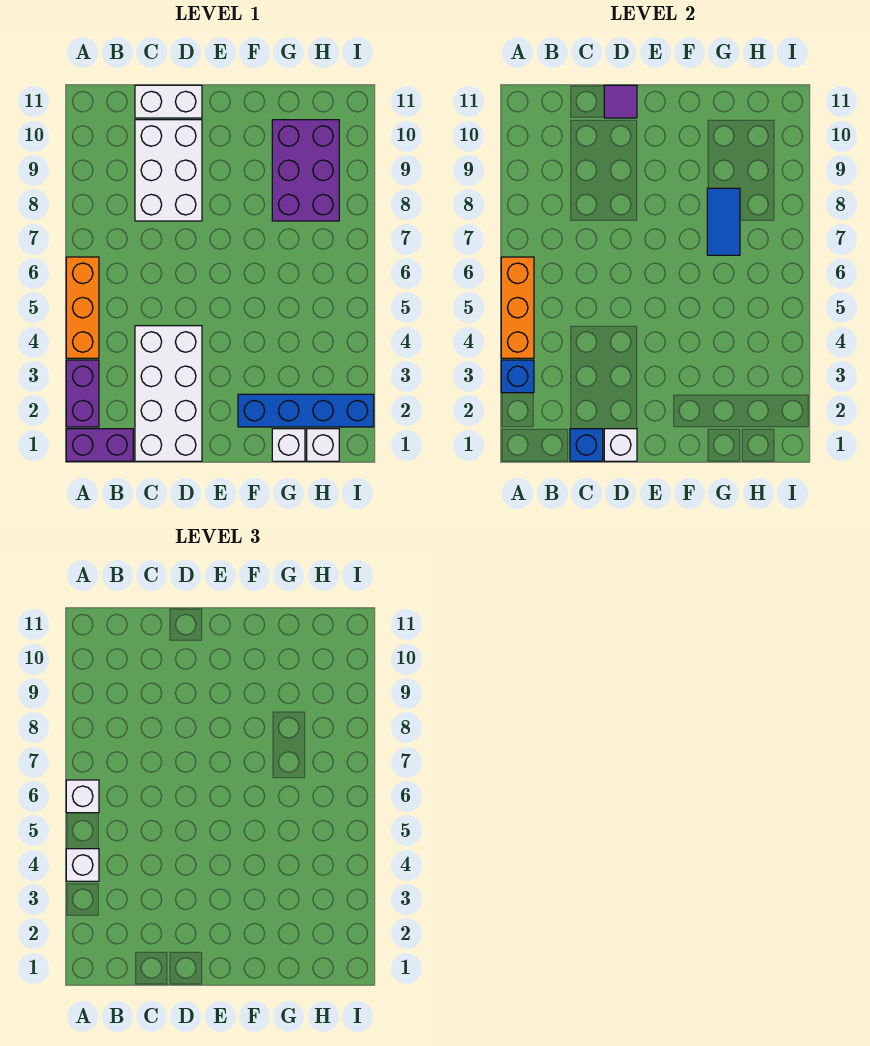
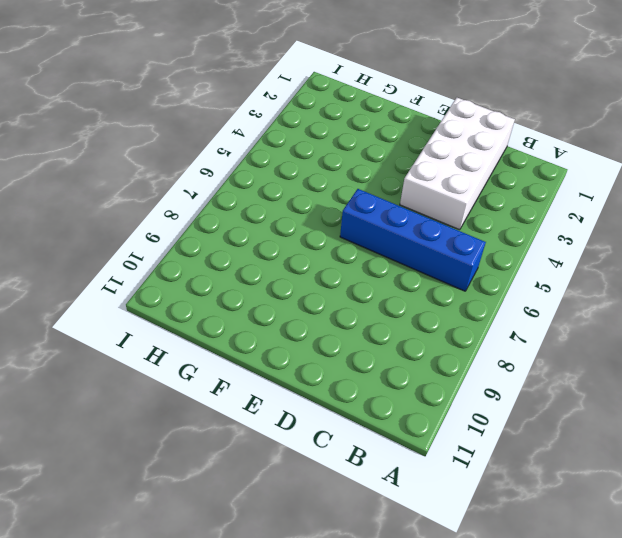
blue 1x4 brick [340,189,486,291] -> blue 1x4 brick moved to [238,394,374,427]
none -> purple 1x2 brick [66,429,133,461]
none -> purple 1x2 brick [66,360,99,427]
none -> orange 1x3 brick [66,257,99,358]

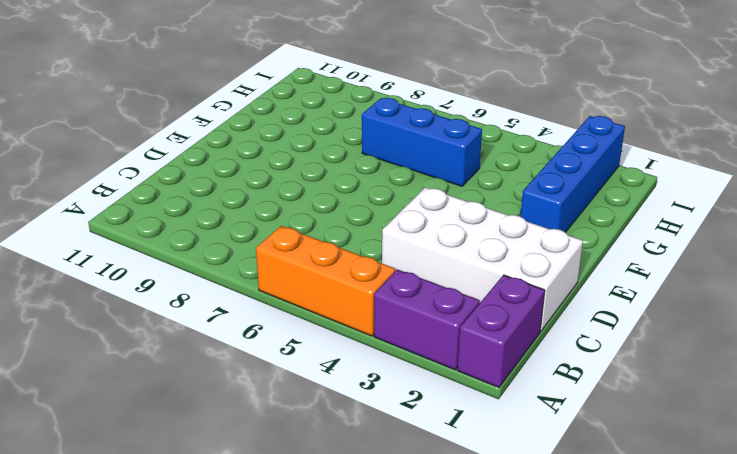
blue 1x3 brick [362,98,482,186] -> none
none -> white 2x3 brick [135,120,202,221]
none -> white 1x2 brick [135,85,202,118]
none -> white 1x1 brick [272,429,305,461]

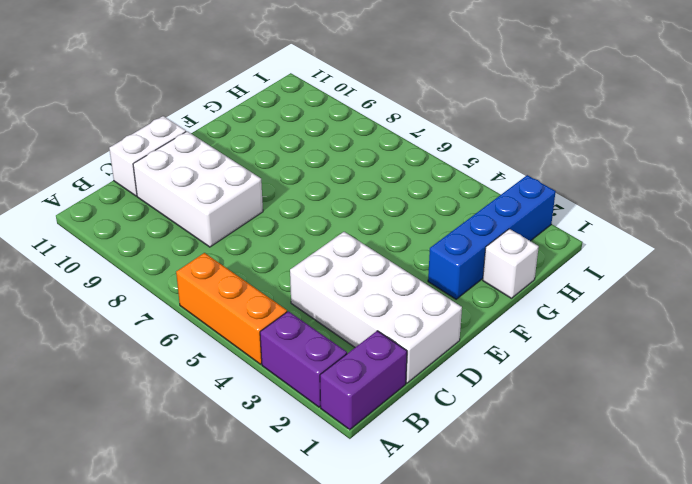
none -> purple 2x3 brick [272,120,339,221]
none -> white 1x1 brick [307,429,339,461]
none -> blue 1x1 brick [501,360,534,393]

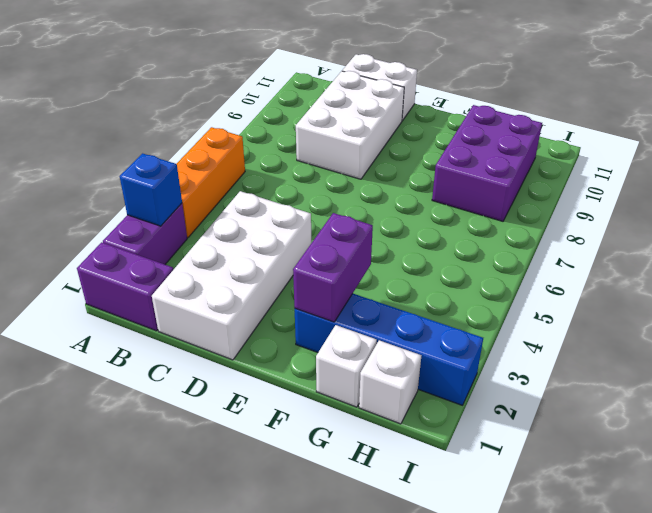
purple 1x2 brick [293,213,373,322] -> none
none -> orange 1x3 brick [501,257,534,358]
none -> blue 1x1 brick [570,429,603,461]
none -> white 1x1 brick [604,429,637,461]

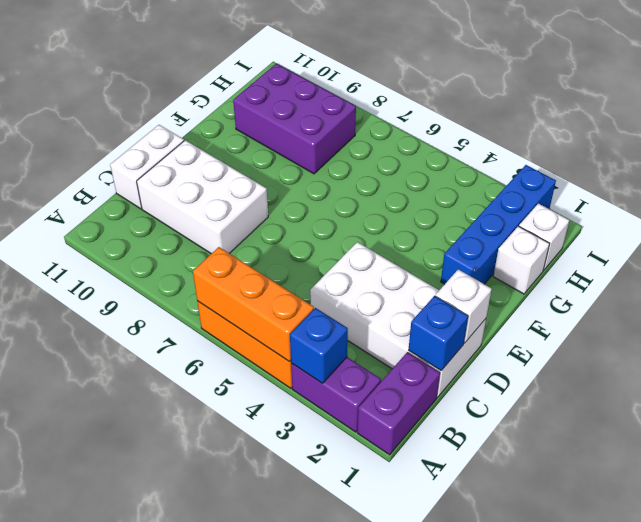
none -> purple 1x1 tile [604,85,637,118]
none -> blue 1x2 tile [707,188,740,255]
none -> white 1x1 brick [66,849,99,881]

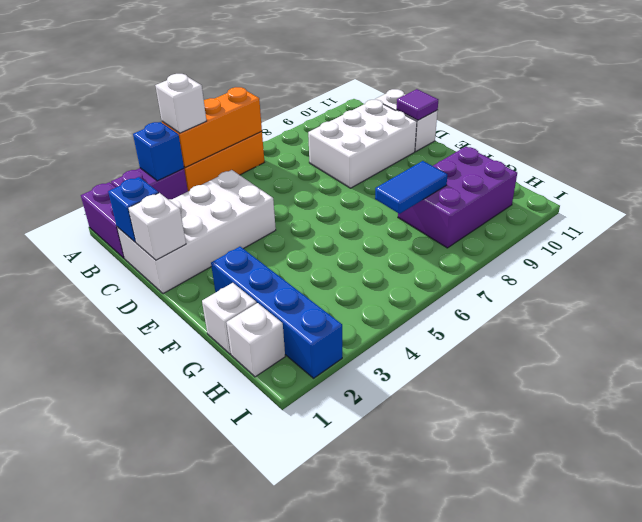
none -> white 1x1 brick [66,780,99,813]

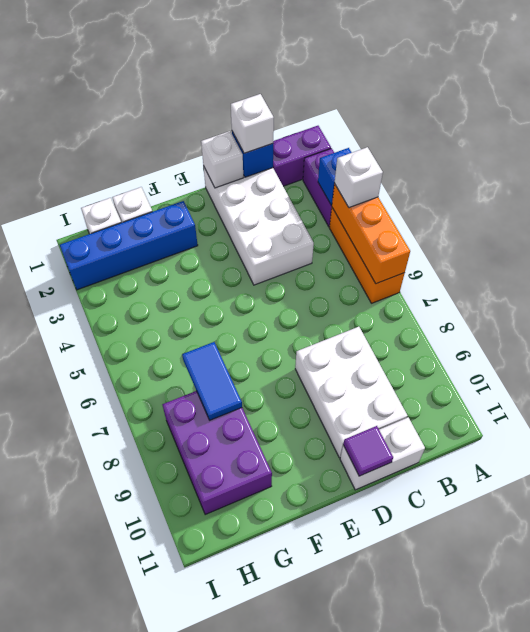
white 1x1 brick [231,94,274,153] -> white 1x1 brick moved to [66,780,99,813]

